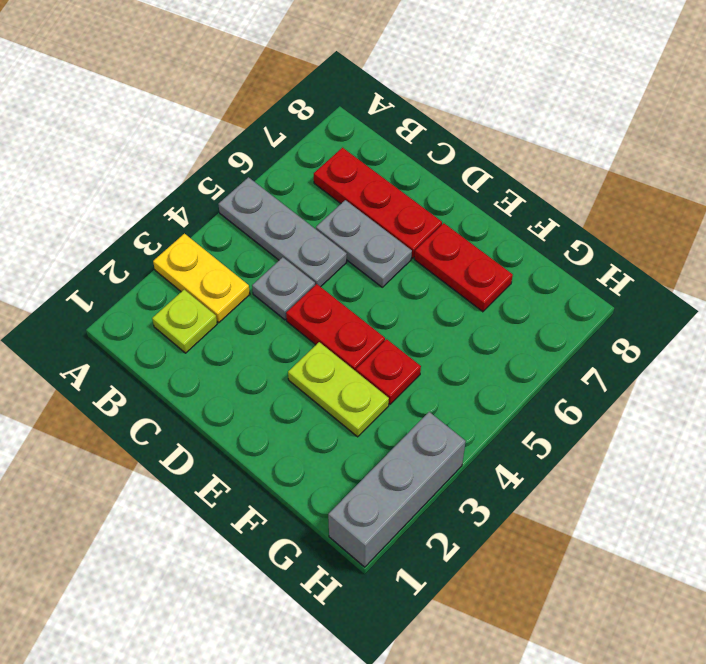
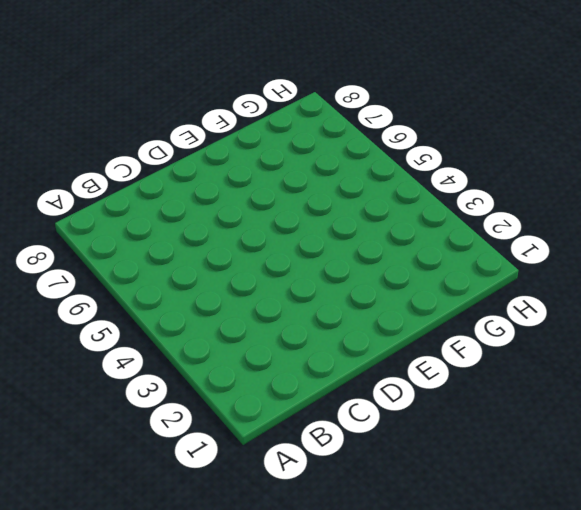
none -> yellow 1x2 plate [153,234,250,323]
none -> grey 1x3 plate [218,177,347,287]

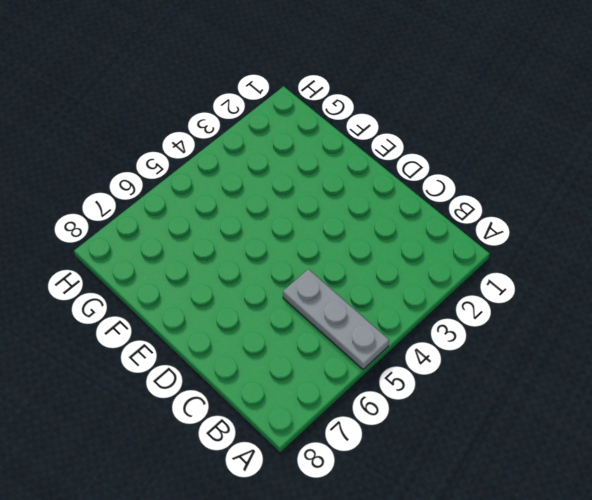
none -> yellow 1x2 plate [153,234,250,323]
none -> lime 1x1 plate [152,290,217,353]

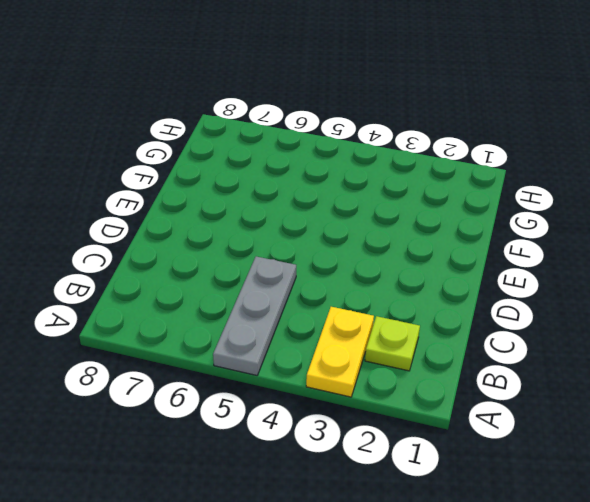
none -> red 1x3 plate [314,148,442,258]
none -> grey 1x1 plate [252,257,315,320]

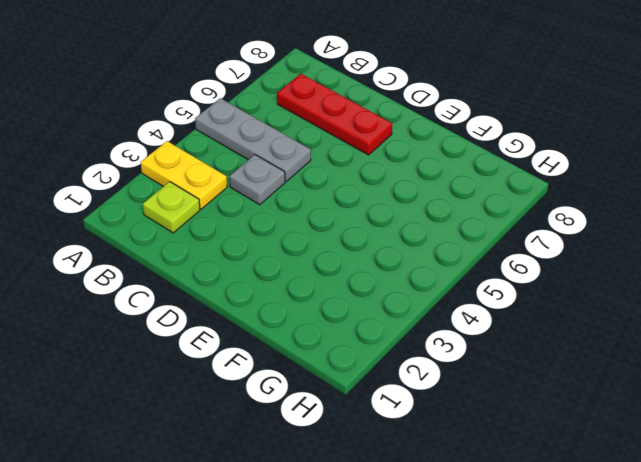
none -> grey 1x2 plate [316,200,412,287]
none -> red 1x2 plate [286,284,385,371]

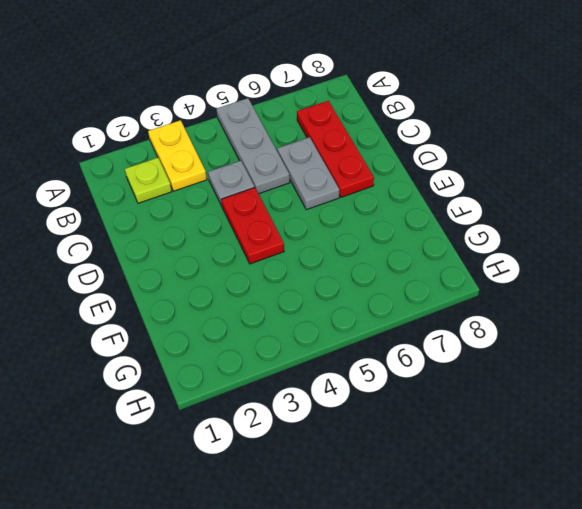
none -> lime 1x2 plate [288,342,389,437]
none -> red 1x2 plate [415,223,513,312]

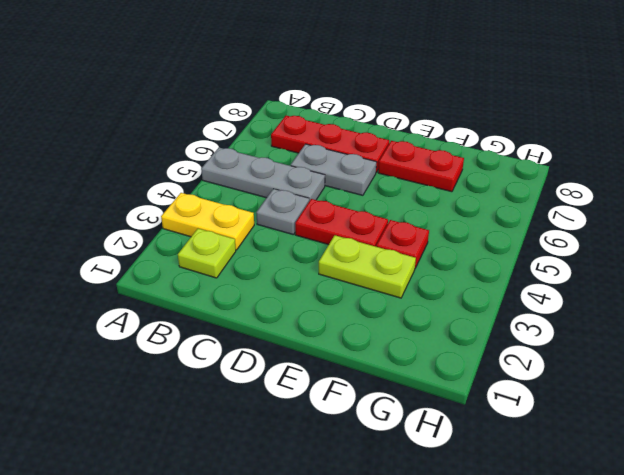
none -> grey 1x3 brick [328,412,466,567]

